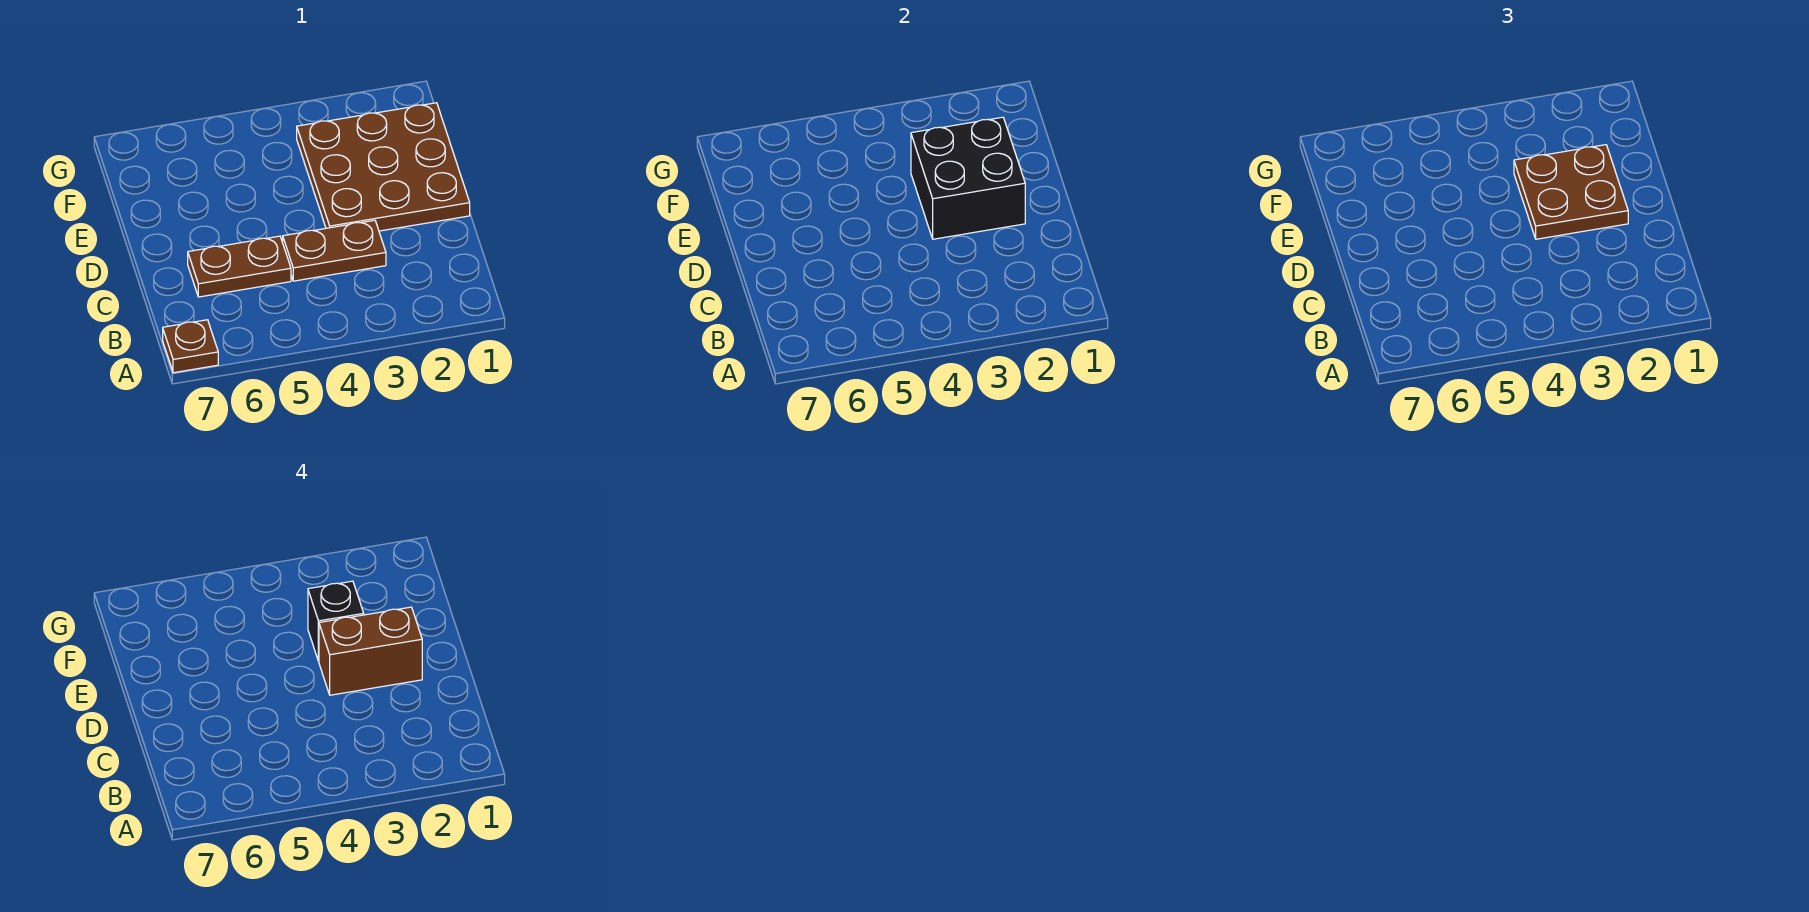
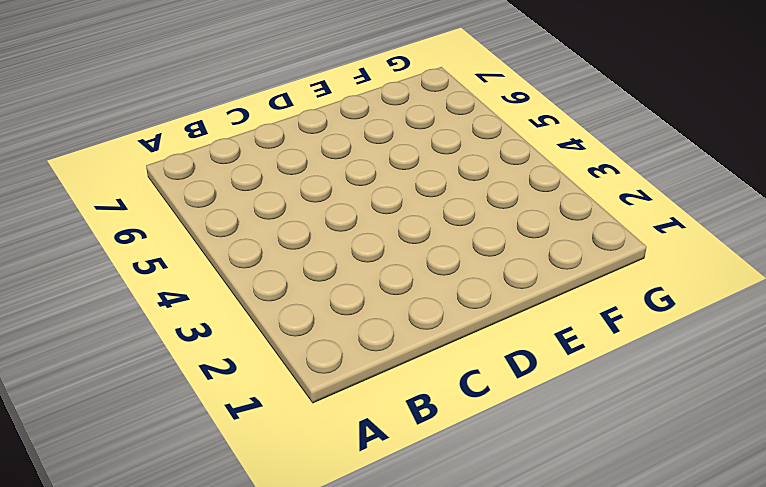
none -> brown 1x1 plate [163,320,218,373]
none -> brown 1x2 plate [283,220,386,281]

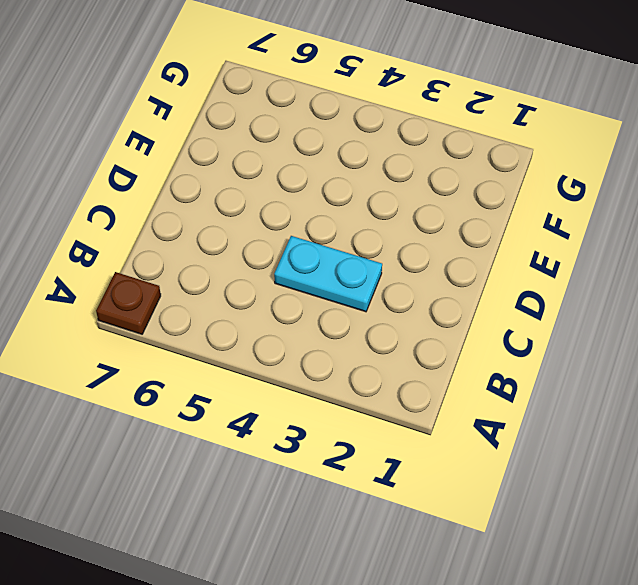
cyan 1x2 plate [274,236,382,312] -> brown 1x2 plate [283,220,386,281]
none -> brown 1x2 plate [188,236,291,297]
none -> brown 3x3 plate [297,103,470,231]

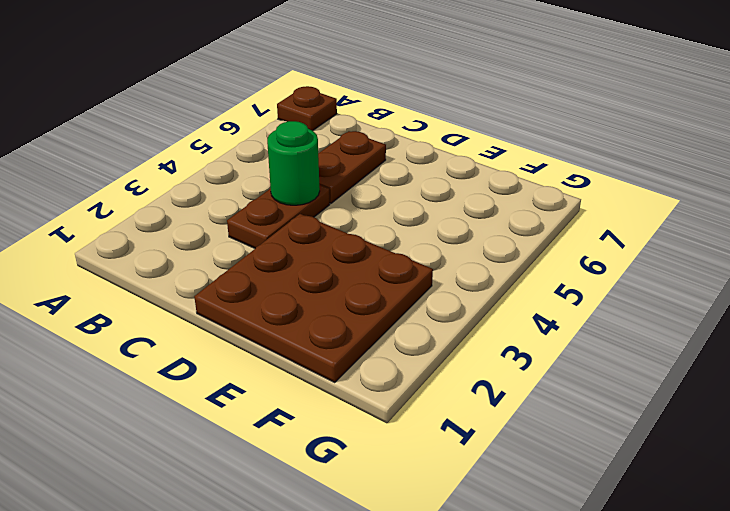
green 1x1 round brick [267,121,320,205] -> none
none -> black 2x2 brick [911,117,1025,239]
none -> brown 2x2 plate [1514,145,1628,239]

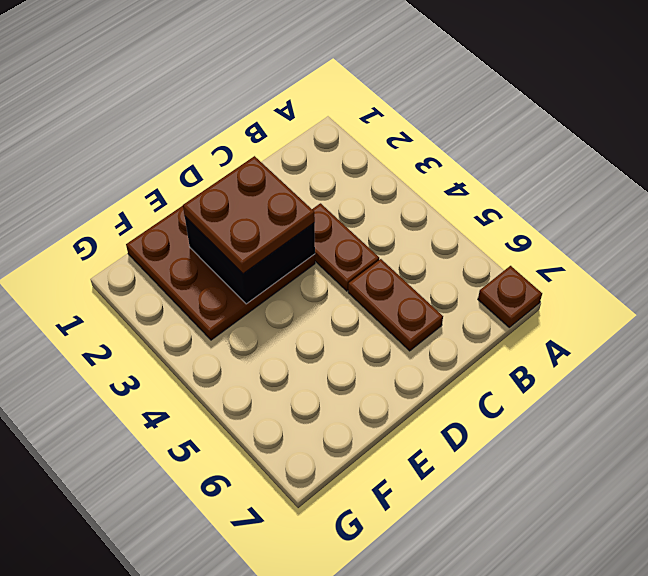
none -> brown 1x2 brick [319,607,422,695]
none -> black 1x1 brick [308,581,364,661]

